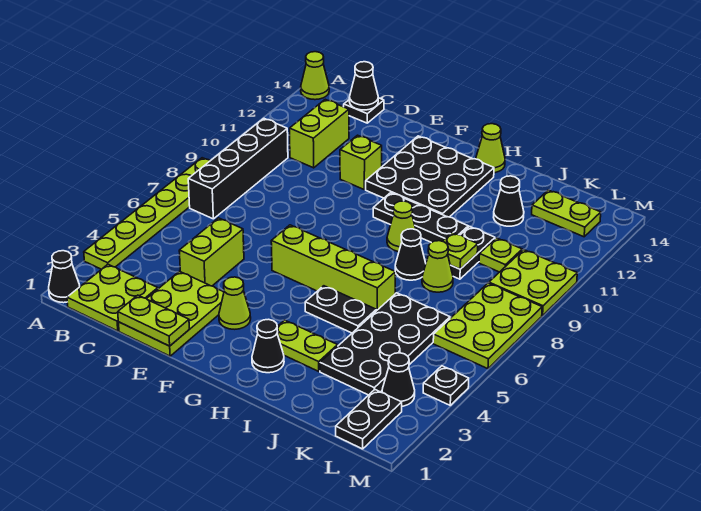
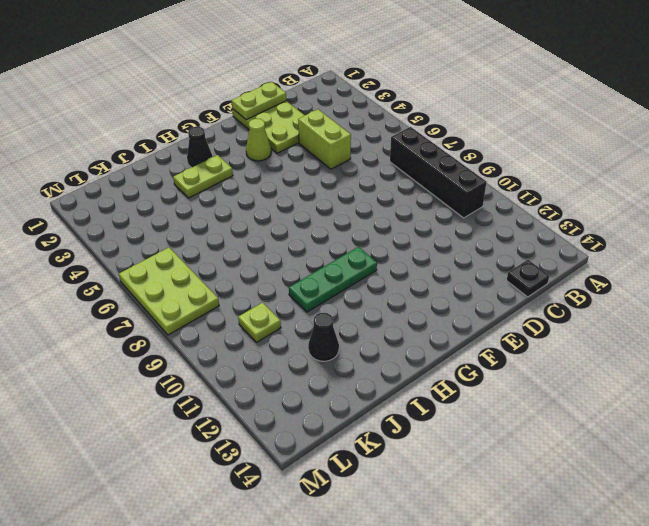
green 1x3 plate [289,247,377,312] -> black 1x3 plate [373,193,468,243]
none -> black 1x1 cone [49,251,80,303]
none -> lime 1x6 plate [84,158,211,269]
none -> lime 1x1 cone [301,52,329,100]
none -> lime 2x2 plate [67,264,158,331]

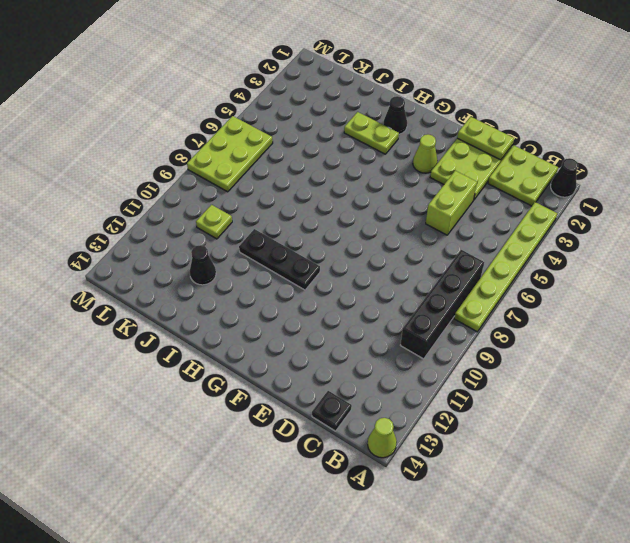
none -> lime 1x2 brick [290,99,349,168]
none -> lime 1x1 brick [340,135,382,189]
none -> lime 1x4 brick [271,225,396,311]
none -> black 3x3 plate [366,136,494,217]

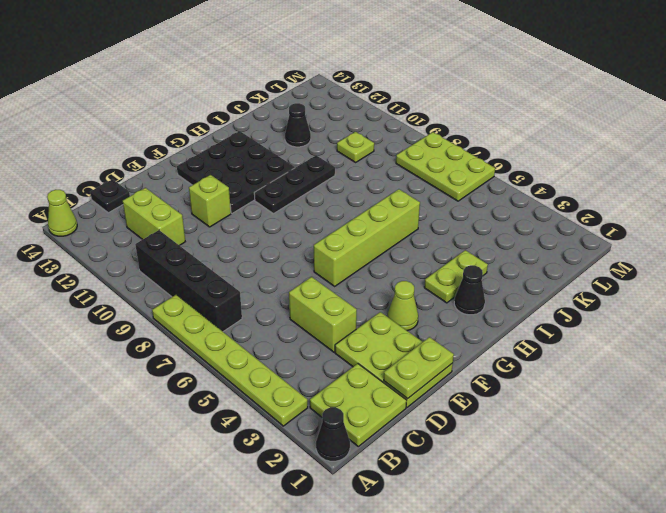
none -> black 1x2 plate [305,286,376,333]
none -> lime 1x1 cone [387,201,416,252]
none -> lime 1x1 cone [476,124,505,173]
none -> black 1x1 cone [395,229,426,280]

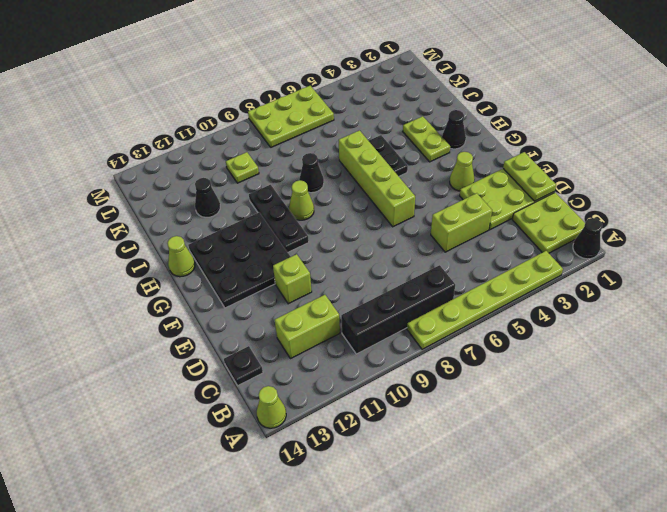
none -> black 2x4 plate [320,293,450,395]
none -> lime 1x1 cone [422,241,453,292]
none -> black 1x2 plate [450,226,495,279]
none -> lime 1x2 plate [532,190,601,237]

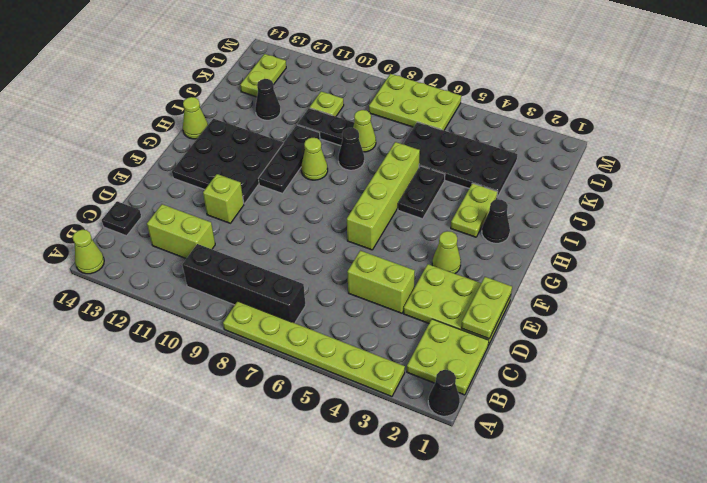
none -> black 1x2 plate [336,390,402,449]
none -> black 1x1 cone [382,353,415,406]
none -> lime 2x2 plate [489,250,577,316]
none -> black 1x1 plate [423,366,469,405]

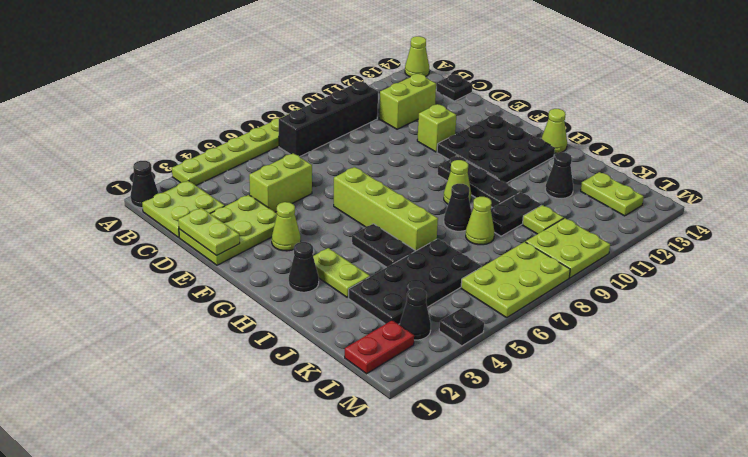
red 1x2 plate [345,320,414,374] -> black 1x2 plate [336,390,402,449]
none -> black 1x1 cone [349,62,378,110]
none -> lime 1x1 plate [443,233,478,269]

